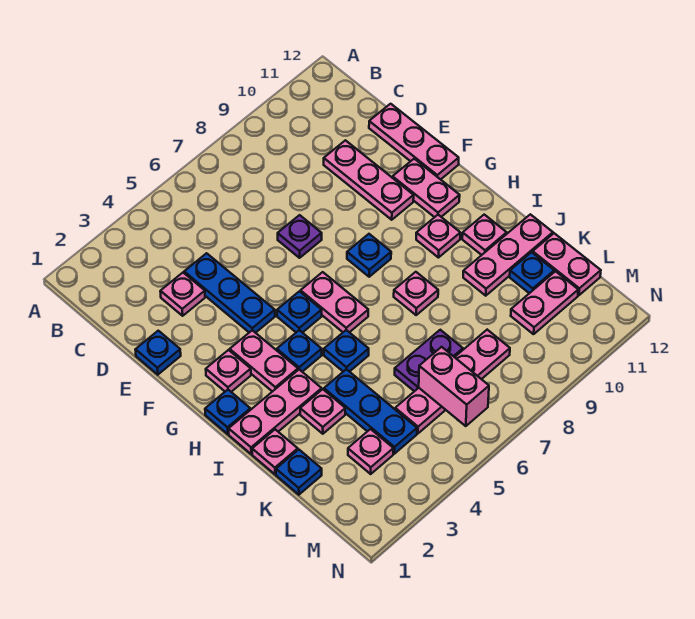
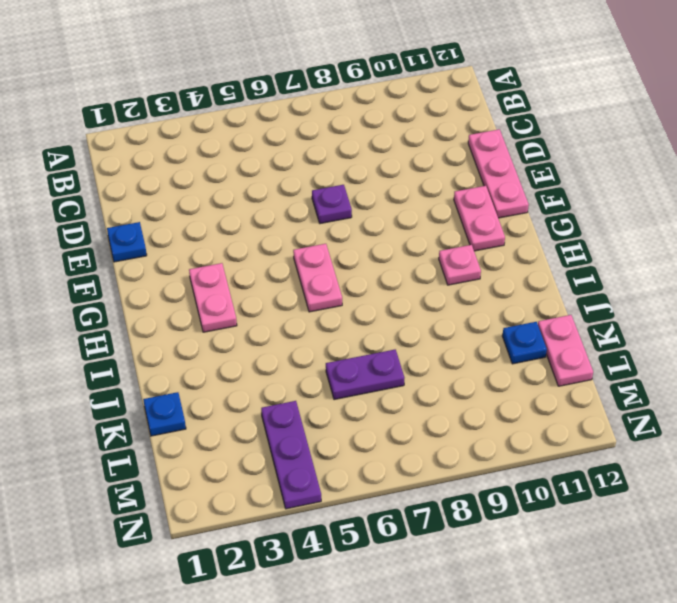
purple 1x3 plate [261,401,321,509] -> blue 1x3 plate [324,369,417,454]
none -> pink 1x1 plate [160,273,205,316]
none -> blue 1x3 plate [184,253,275,333]
none -> pink 1x3 plate [324,140,414,220]
none -> pink 1x1 plate [206,350,251,392]

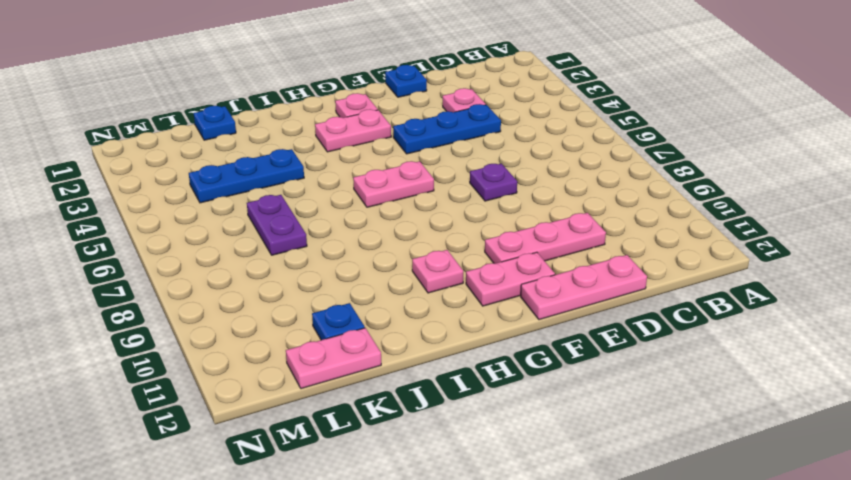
none -> blue 1x1 plate [277,291,322,333]
none -> blue 1x1 plate [347,234,391,277]
none -> blue 1x1 plate [205,390,250,434]
none -> blue 1x1 plate [277,330,322,372]

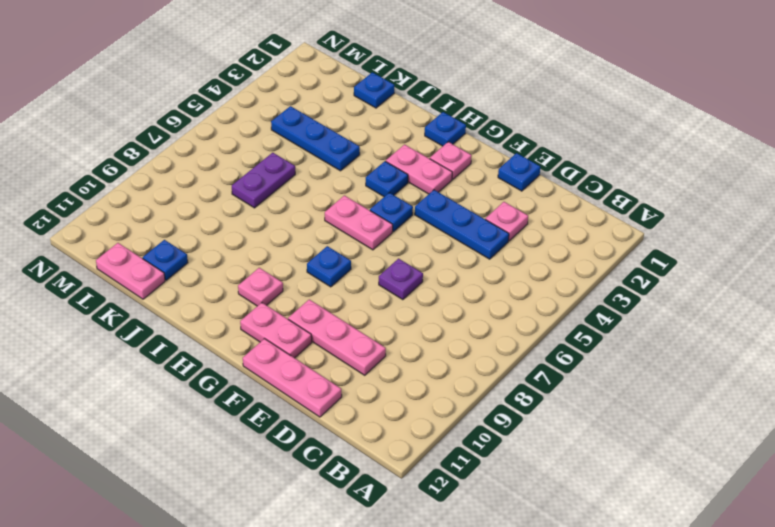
none -> pink 1x3 plate [229,370,322,454]
none -> blue 1x1 plate [324,330,369,372]
none -> pink 1x1 plate [394,272,438,315]
none -> pink 1x1 plate [462,215,507,255]

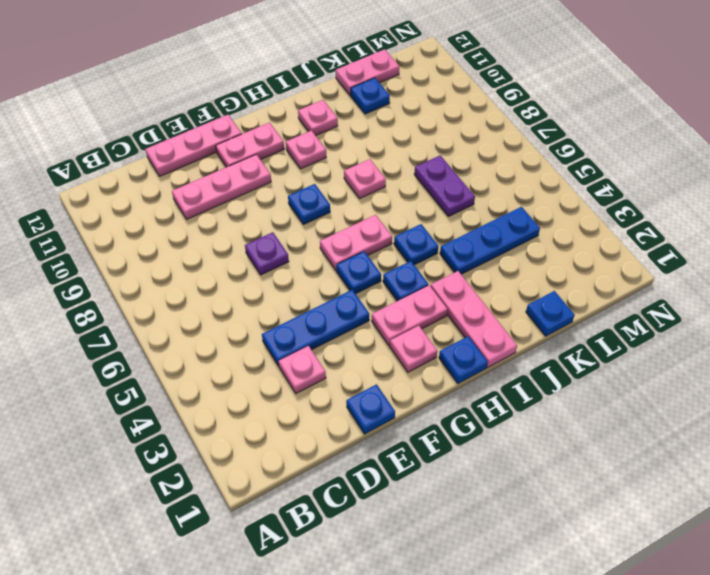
none -> pink 1x1 plate [252,430,298,474]
none -> pink 1x1 plate [300,389,345,434]
none -> pink 1x3 plate [463,214,553,296]
none -> pink 1x1 plate [348,429,393,474]

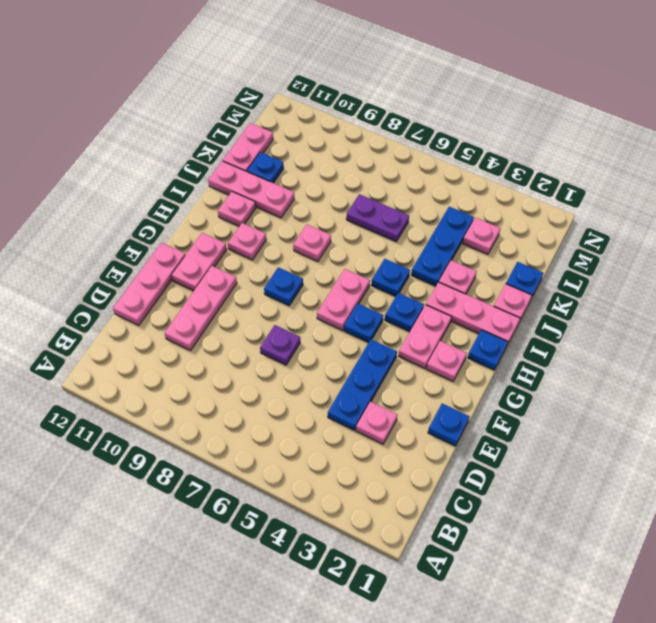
none -> pink 1x4 plate [395,330,510,433]
none -> pink 1x2 plate [511,271,578,334]
none -> pink 1x2 brick [419,347,489,426]

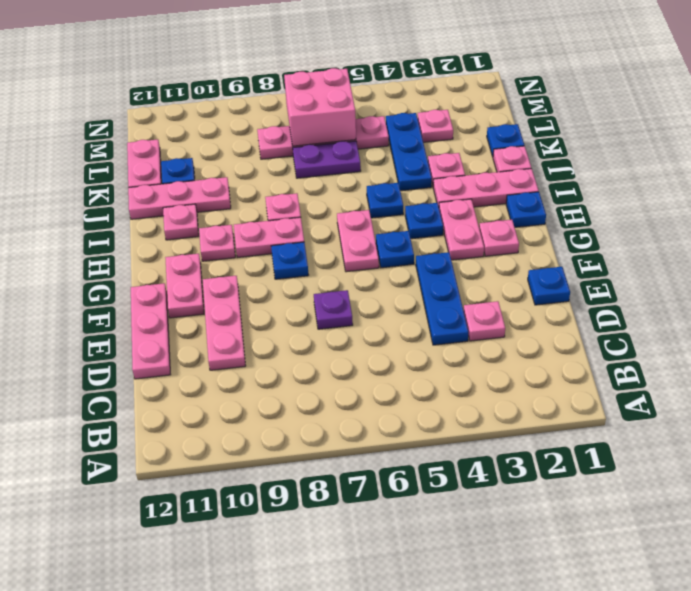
pink 1x2 plate [234,217,304,258] -> pink 1x2 plate moved to [511,271,578,334]
pink 2x2 brick [284,68,356,146] -> pink 1x2 brick [419,347,489,426]

